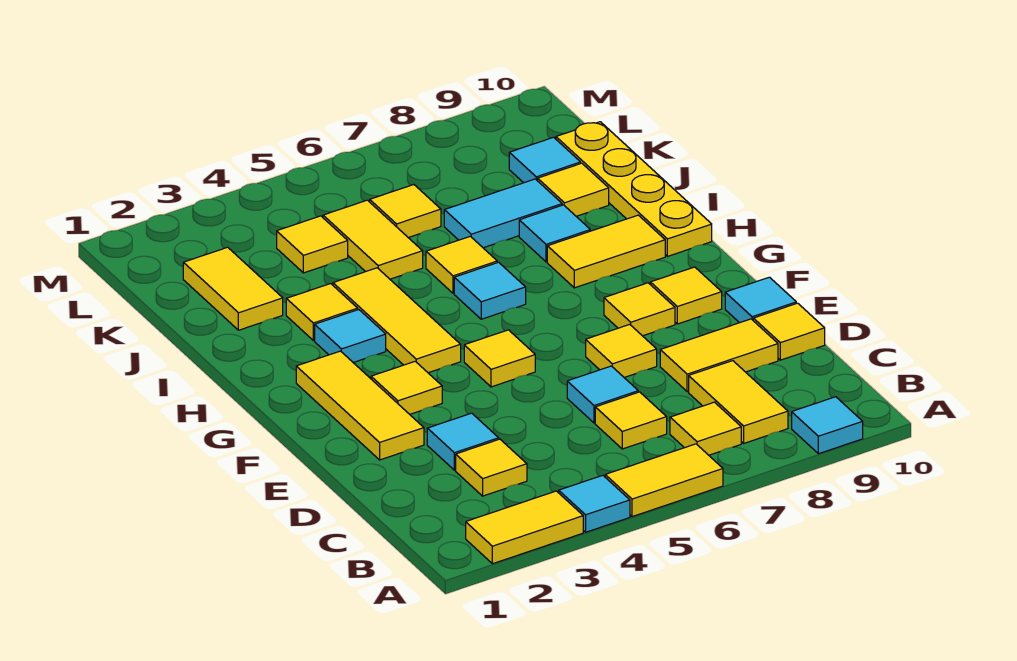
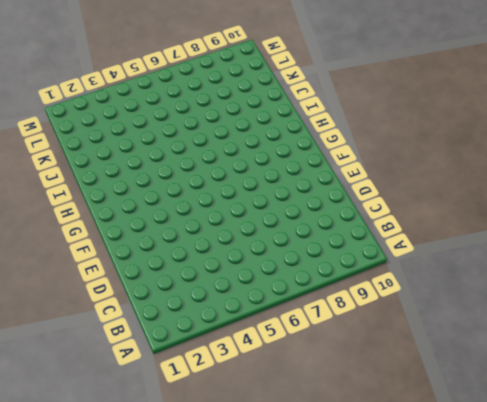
none -> yellow 1x2 tile [466,491,583,564]
none -> cyan 1x1 tile [559,475,630,532]
none -> yellow 1x2 tile [605,444,723,517]
none -> cyan 1x1 tile [792,397,863,454]

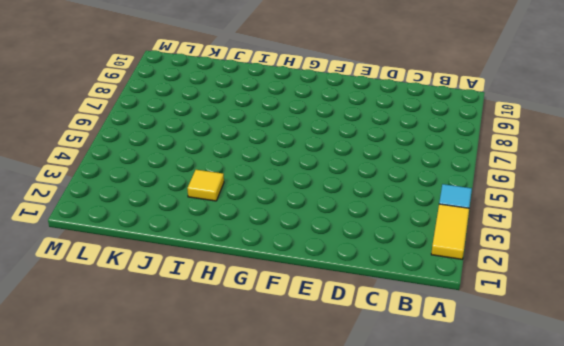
none -> yellow 1x2 tile [605,444,723,517]
none -> cyan 1x1 tile [792,397,863,454]
none -> yellow 1x1 tile [670,402,741,455]
none -> yellow 1x2 tile [689,361,788,443]

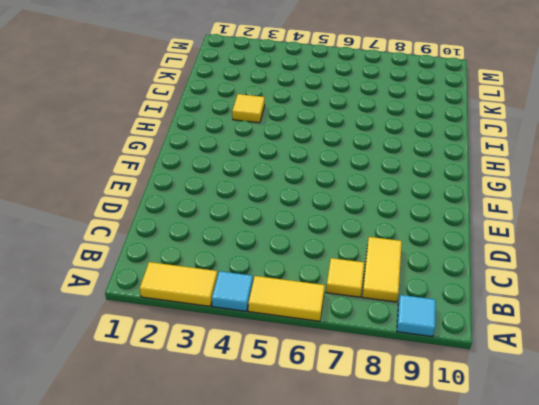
none -> yellow 1x1 tile [456,439,527,496]
none -> yellow 1x1 tile [595,392,667,449]
none -> cyan 1x1 tile [427,413,499,470]
none -> cyan 1x1 tile [567,366,638,423]

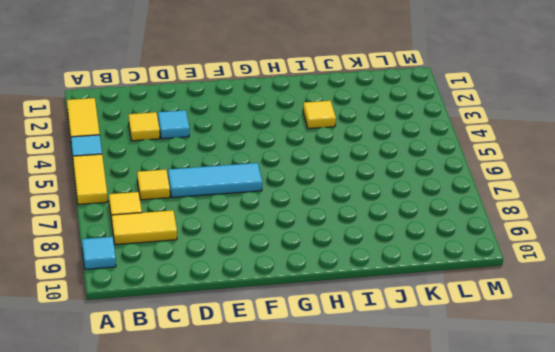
cyan 1x3 tile [168,163,262,198] -> cyan 1x1 tile [567,366,638,423]
none -> yellow 1x2 tile [660,319,778,392]
none -> yellow 1x1 tile [753,303,825,360]
none -> yellow 1x3 tile [296,351,424,460]
none -> yellow 1x1 tile [586,324,657,377]

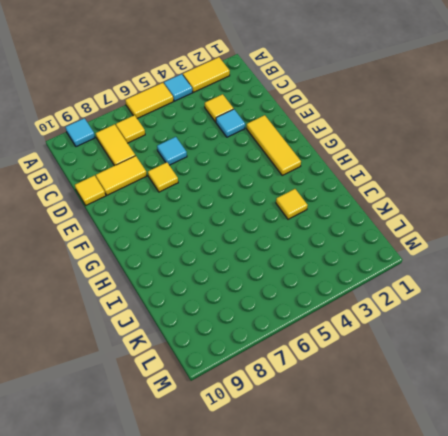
none -> yellow 1x1 tile [595,392,667,449]
none -> cyan 1x1 tile [725,277,796,323]
none -> yellow 1x1 tile [371,361,442,414]
none -> yellow 1x1 tile [464,330,535,387]

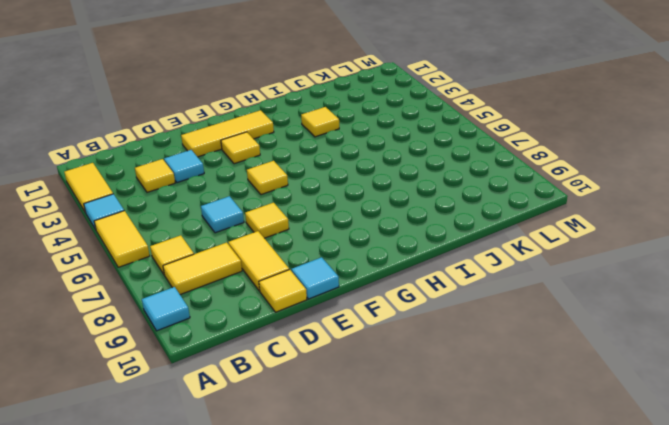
none -> yellow 1x1 tile [595,392,667,449]
none -> yellow 1x1 tile [604,283,675,336]
none -> yellow 1x1 tile [650,267,722,324]
none -> yellow 1x3 tile [333,268,461,373]

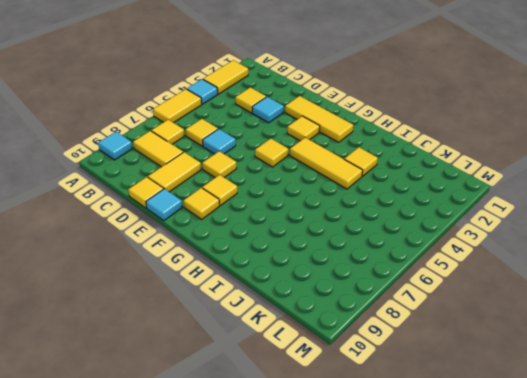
none -> cyan 1x1 tile [315,310,386,363]
none -> cyan 1x1 tile [454,262,526,319]
none -> yellow 1x2 tile [547,215,665,288]
none -> yellow 1x4 plate [556,122,712,256]

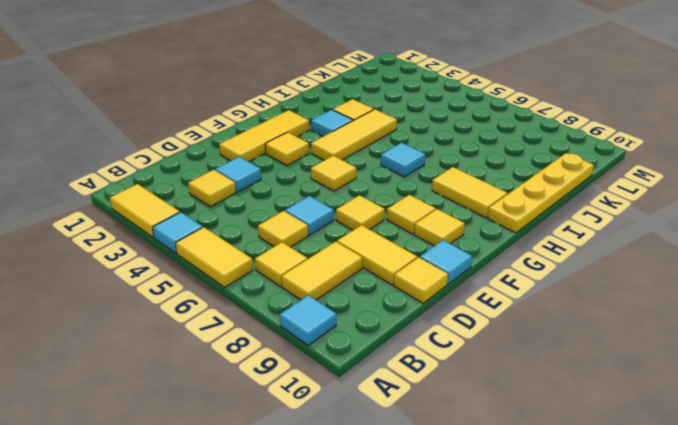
none -> yellow 1x1 tile [426,236,497,293]
none -> cyan 1x1 tile [519,205,590,262]
none -> yellow 1x2 tile [183,247,283,330]
none -> yellow 1x2 tile [323,200,423,279]

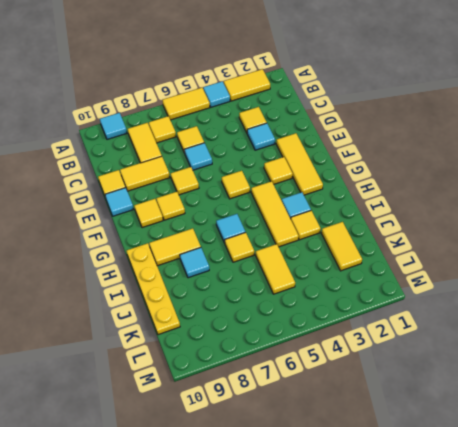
none -> cyan 1x2 tile [444,179,562,248]
none -> yellow 1x1 tile [538,163,609,216]
none -> yellow 1x1 tile [277,216,348,273]
none -> yellow 1x1 tile [370,185,441,238]

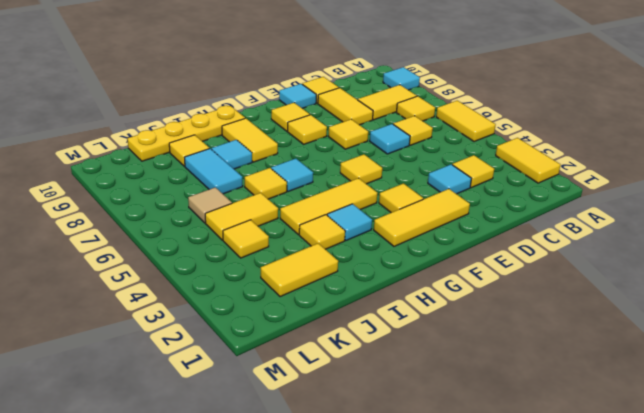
tan 1x1 tile [188,187,232,223] -> yellow 1x1 tile [370,185,441,238]
none -> cyan 1x1 tile [559,475,630,532]
none -> cyan 1x1 tile [509,137,581,183]

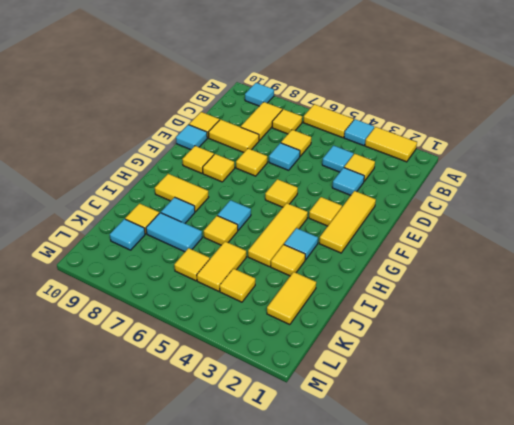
cyan 1x1 tile [322,146,353,172] -> none
none -> yellow 1x4 plate [556,122,712,256]

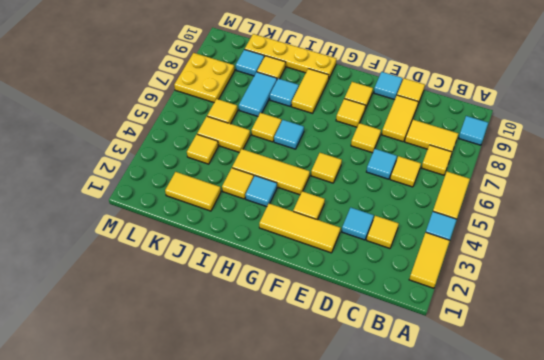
yellow 2x2 plate [174,53,235,102] -> none

